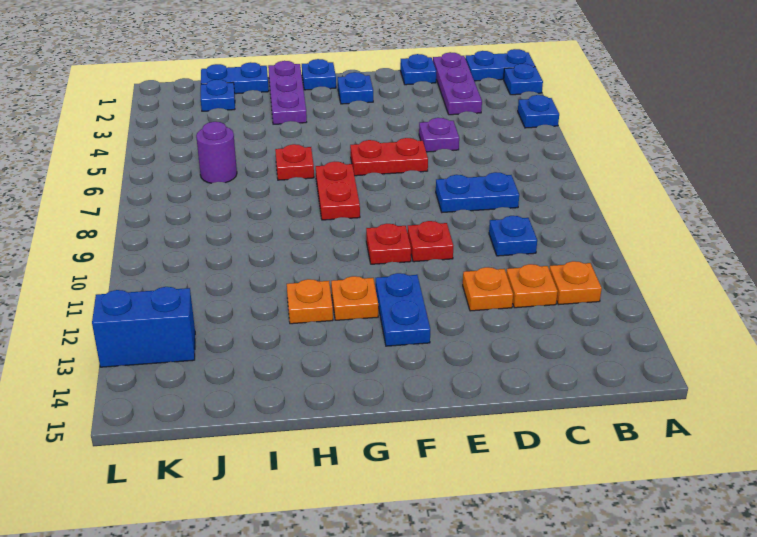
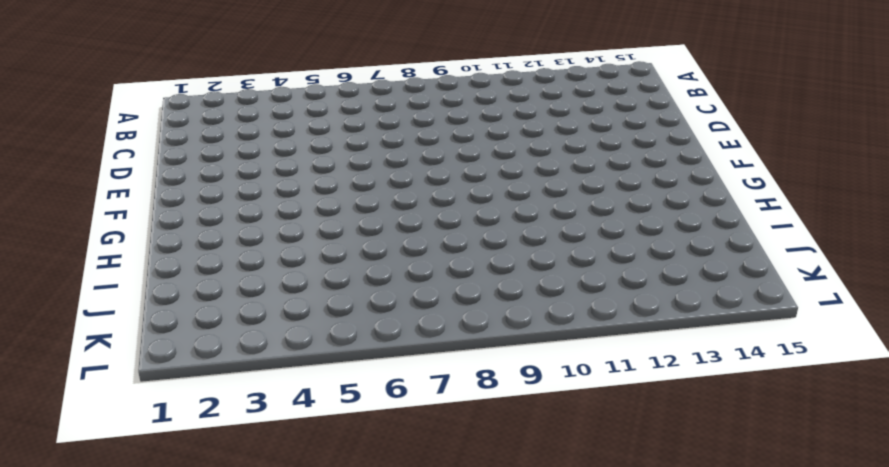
none -> blue 1x2 plate [465,49,535,81]
none -> blue 1x1 plate [504,64,543,95]
none -> blue 1x1 plate [518,95,559,128]

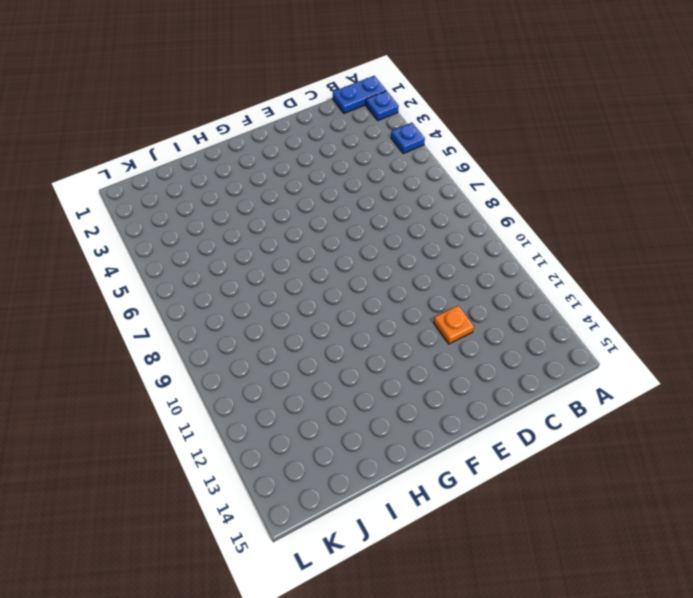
none -> orange 1x1 plate [549,261,602,305]
none -> purple 1x3 plate [433,52,482,115]
none -> blue 1x2 plate [436,172,519,212]

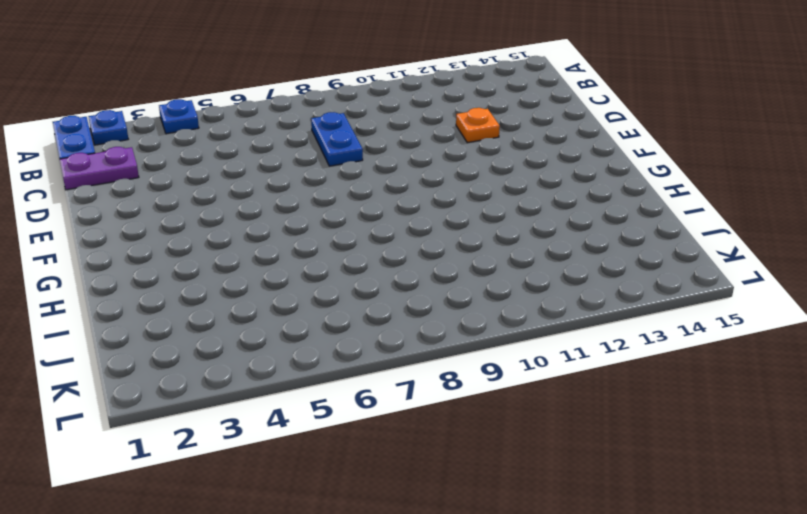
purple 1x2 plate [60,147,139,190] -> purple 1x3 plate [433,52,482,115]
none -> orange 1x1 plate [549,261,602,305]
none -> blue 1x1 plate [489,216,537,256]
none -> orange 1x1 plate [506,264,558,308]

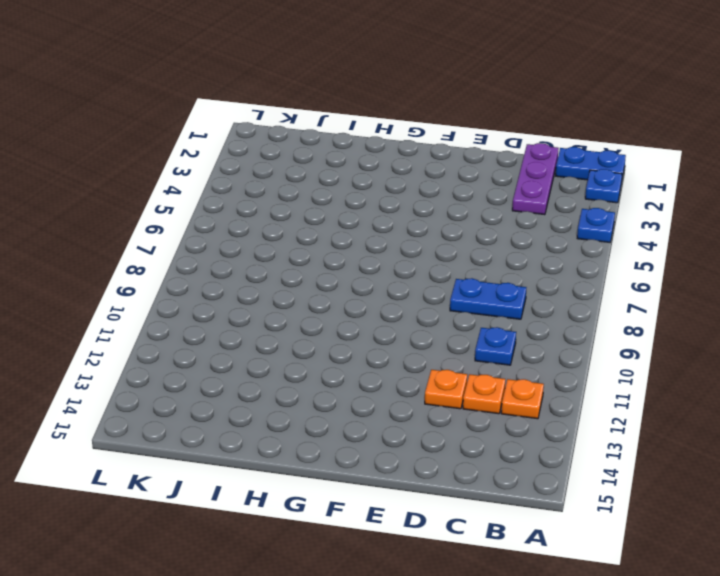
none -> blue 1x1 plate [400,54,436,85]
none -> purple 1x1 plate [419,118,459,152]
none -> red 1x2 plate [350,138,428,176]

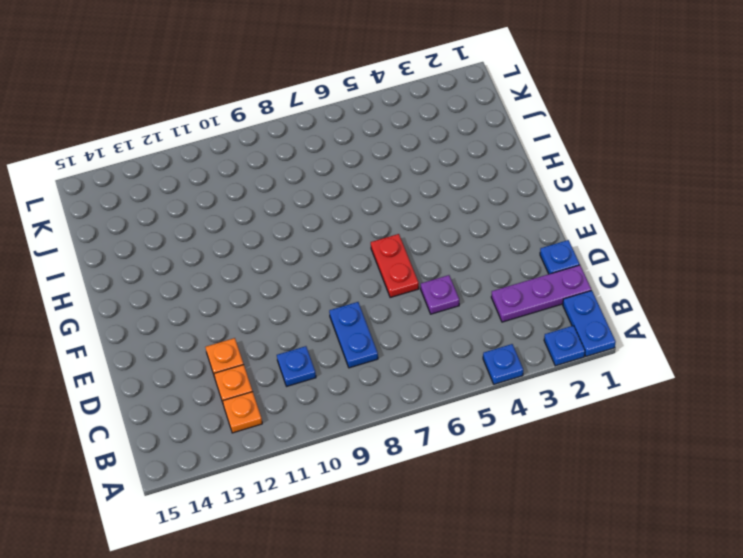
none -> red 1x1 plate [408,221,453,262]
none -> blue 1x1 plate [338,72,373,104]
none -> red 1x1 plate [366,224,411,264]

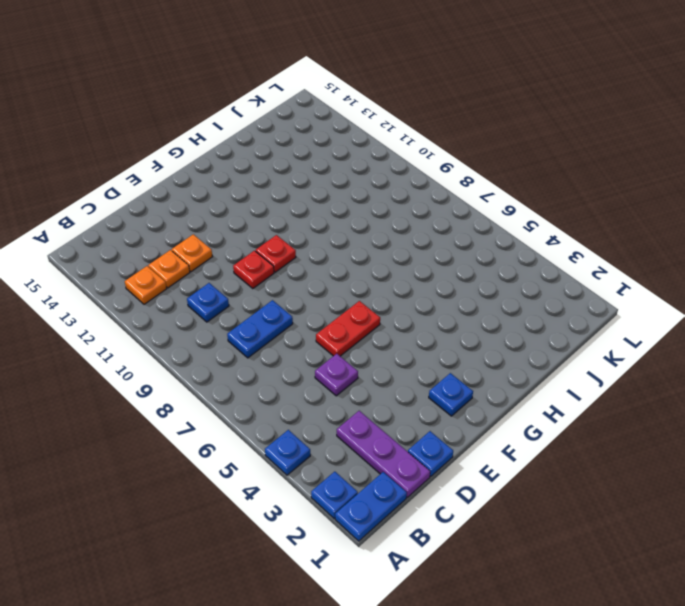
none -> blue 1x2 plate [376,273,430,346]
none -> blue 1x1 plate [302,59,336,90]
none -> red 1x2 plate [316,162,360,220]

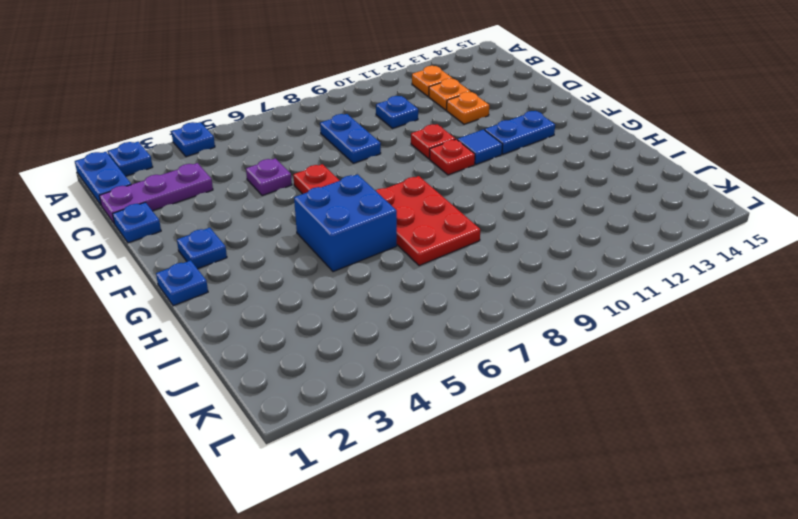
blue 1x1 tile [458,130,503,164] -> none
blue 2x2 brick [294,174,397,272] -> red 1x1 plate [275,144,314,180]
red 2x3 plate [376,176,480,266] -> red 1x2 plate [316,162,360,220]
none -> orange 1x1 plate [331,276,378,320]
none -> purple 1x3 plate [268,61,307,124]
none -> orange 1x1 plate [287,279,333,324]

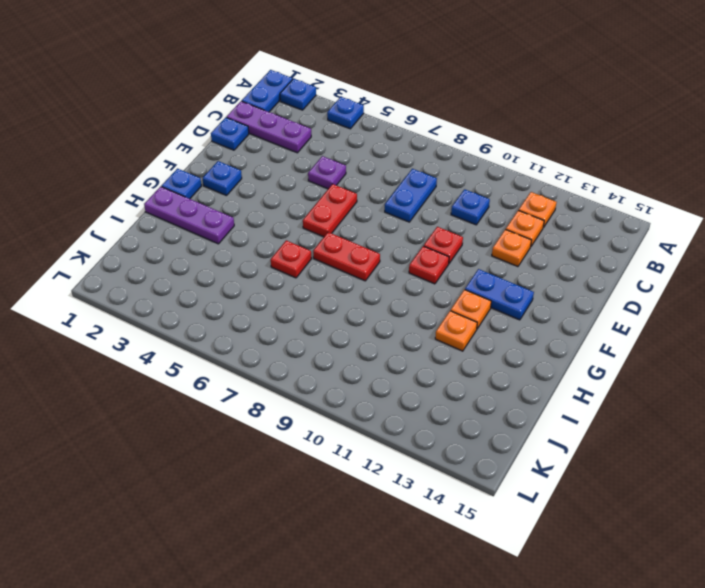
none -> blue 1x2 plate [201,62,269,94]
none -> blue 1x1 plate [201,79,235,111]
none -> purple 1x1 round brick [196,122,237,183]

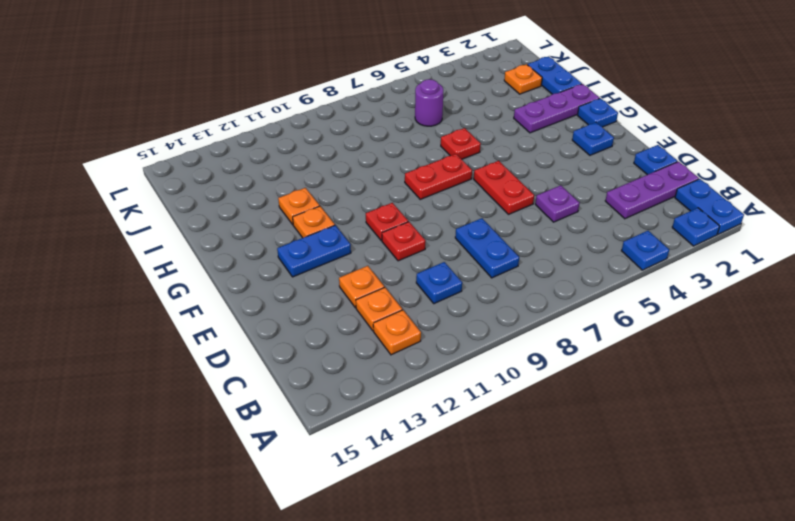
orange 1x1 plate [504,64,542,94] -> blue 1x1 plate [201,79,235,111]
none -> blue 1x2 brick [92,287,195,367]

